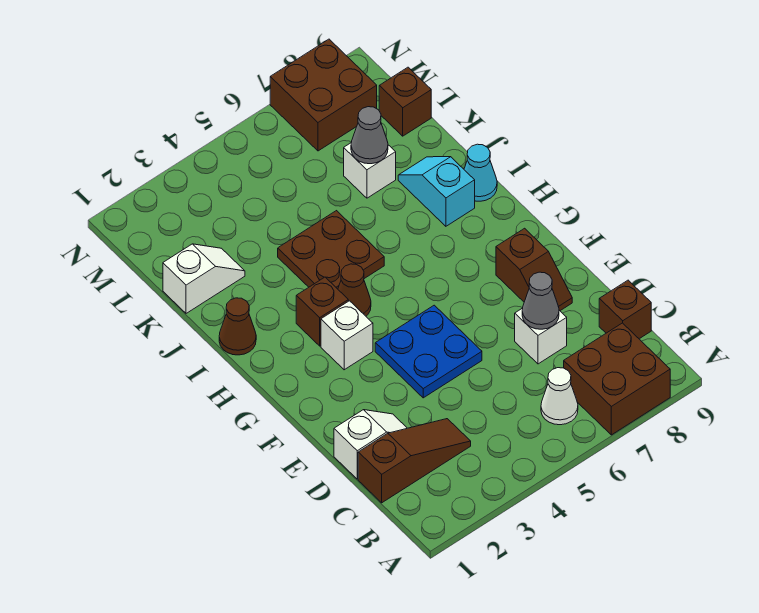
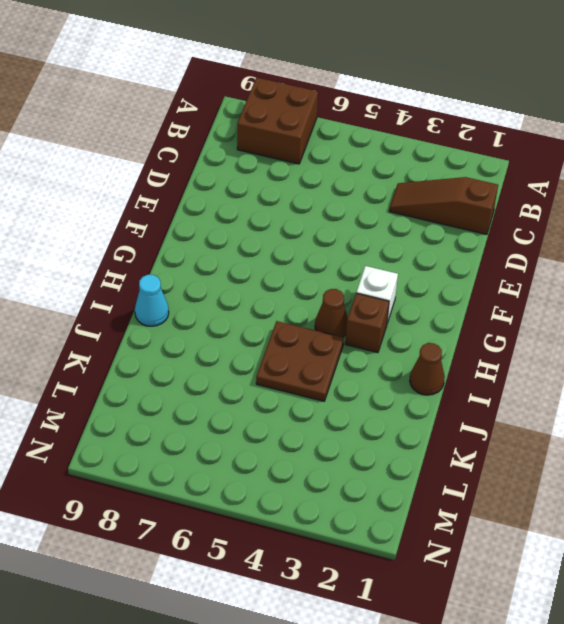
none -> white 1x1 cone [541,368,578,425]
none -> brown 1x1 brick [599,280,651,339]
none -> white 1x2 slope [334,410,407,479]

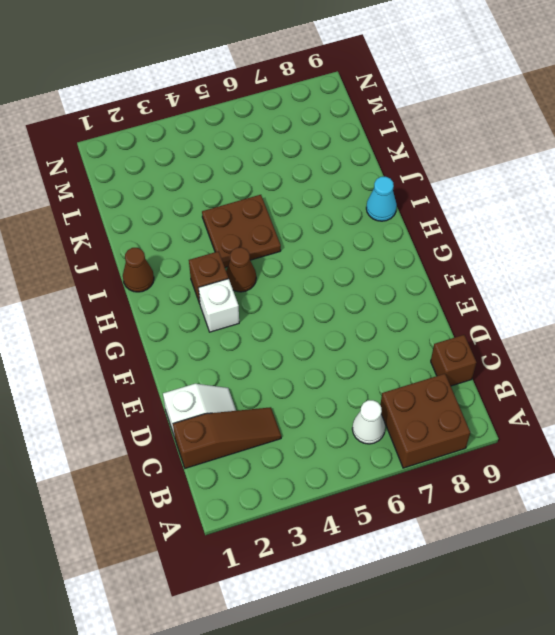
none -> white 1x1 brick [515,308,567,364]
none -> blue 2x2 plate [375,305,482,398]
none -> brown 1x2 slope [496,228,572,311]

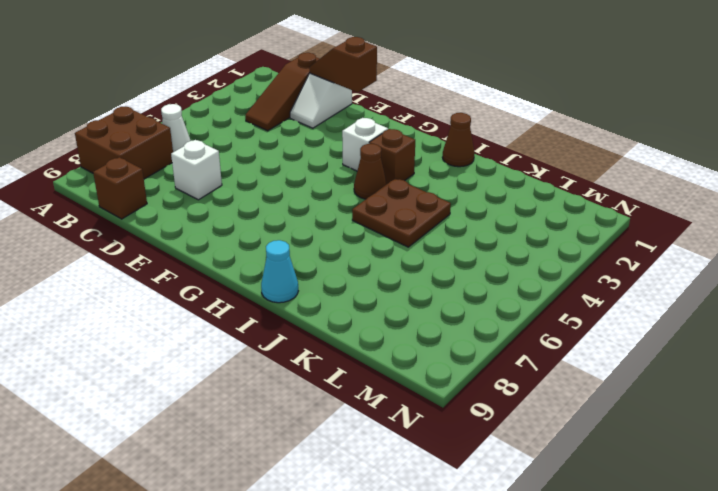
brown 1x2 slope [310,37,377,92] -> brown 1x2 slope moved to [496,228,572,311]
none -> blue 2x2 plate [375,305,482,398]
none -> cyan 1x2 slope [398,157,475,226]
none -> white 1x2 slope [163,244,245,313]

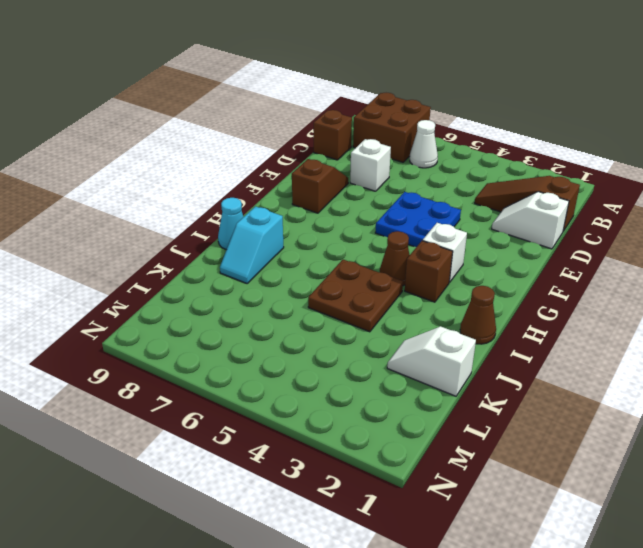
none -> white 1x1 brick [344,143,396,198]
none -> brown 1x1 brick [379,67,431,136]
none -> brown 2x2 brick [270,39,377,151]

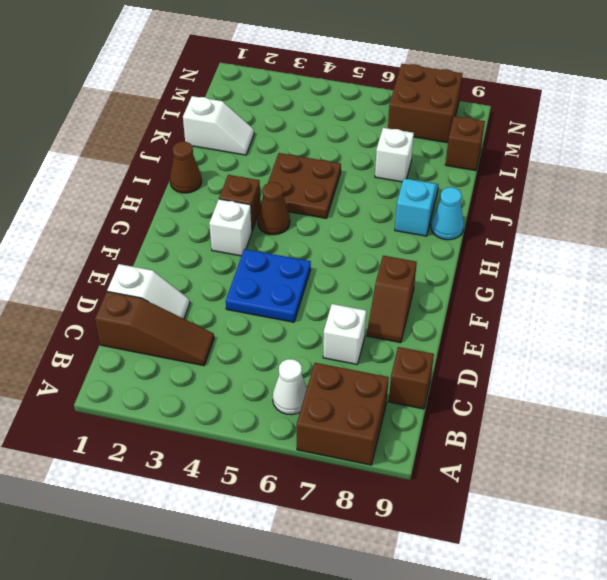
none -> grey 1x1 cone [522,272,559,329]
none -> grey 1x1 cone [351,107,388,164]

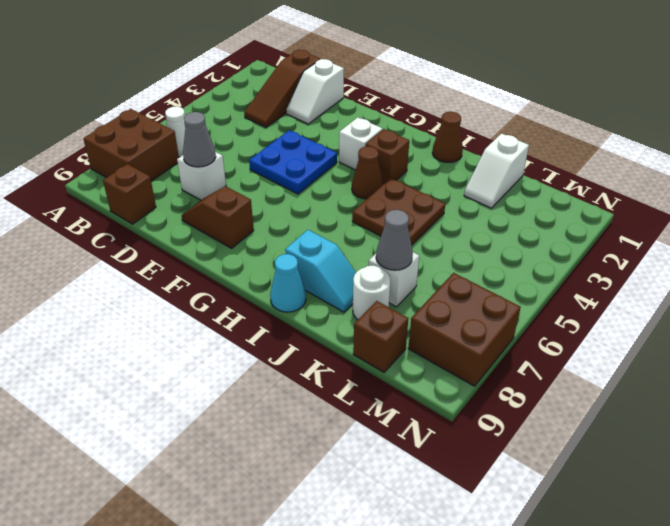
white 1x1 round brick [353,265,391,320] -> none

